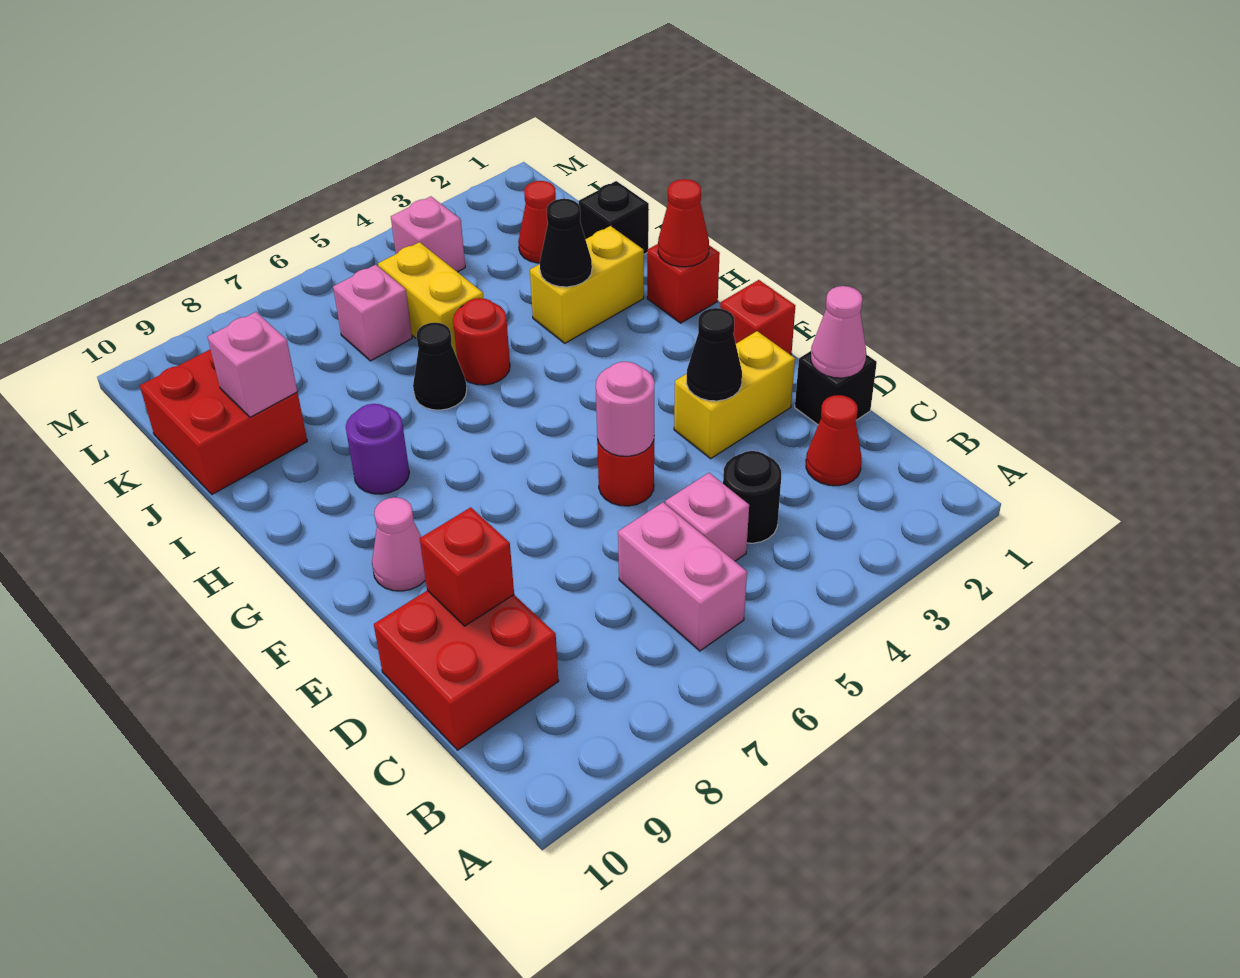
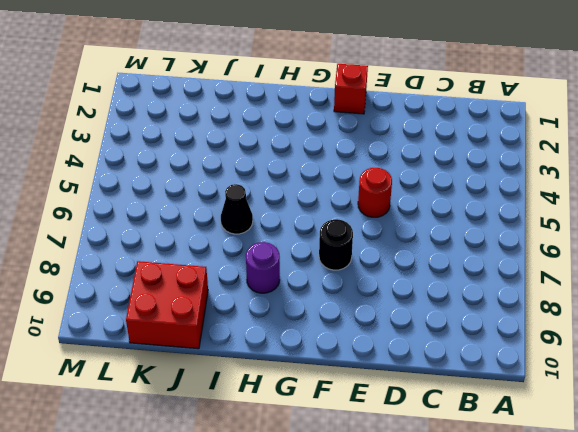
black 1x1 round brick [319,219,353,270] -> black 1x1 round brick moved to [723,451,781,543]
none -> pink 1x2 brick [618,502,747,651]
none -> red 1x1 cone [806,395,862,486]
none -> pink 1x1 brick [665,473,749,561]

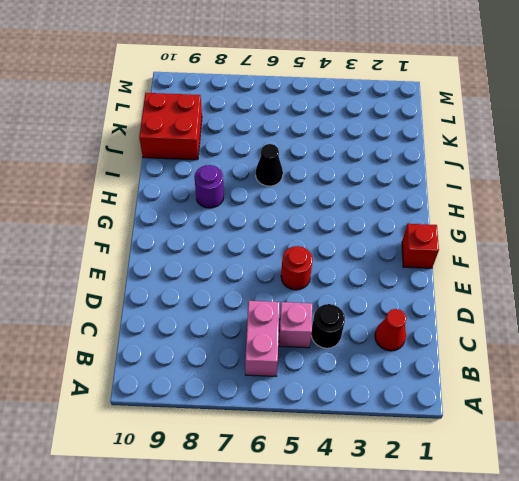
none -> red 2x2 brick [374,590,559,750]
none -> black 1x1 brick [795,351,877,425]
none -> yellow 1x2 brick [674,331,795,458]

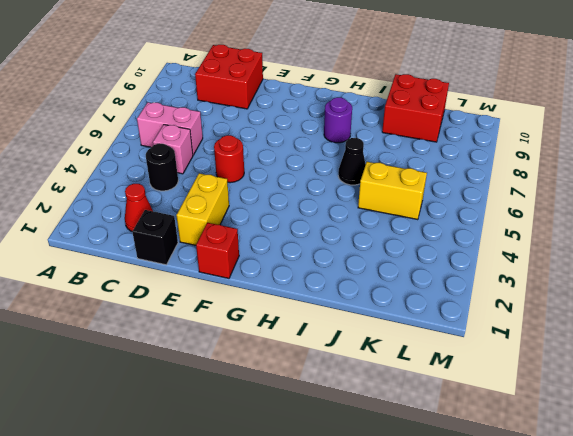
none -> pink 1x1 cone [372,497,426,591]
none -> red 1x1 brick [647,244,720,323]
none -> yellow 1x2 brick [530,226,644,343]

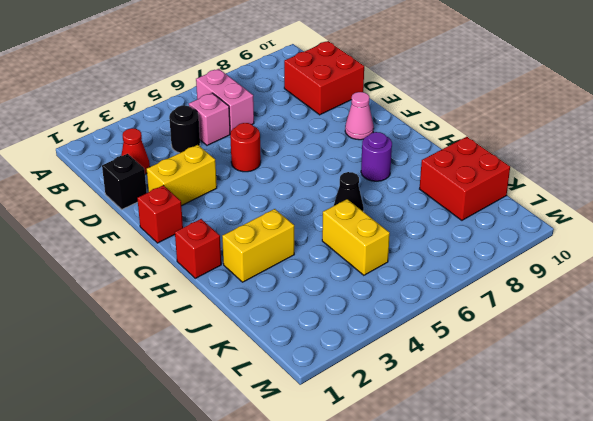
none -> red 1x1 round brick [453,298,510,385]
none -> black 1x1 brick [579,181,649,254]
none -> red 1x1 cone [518,181,556,263]

